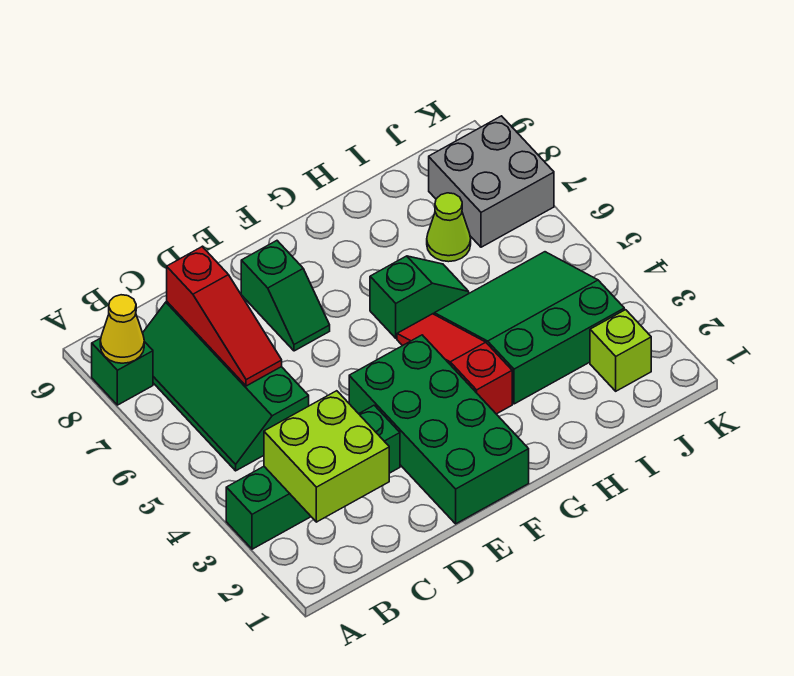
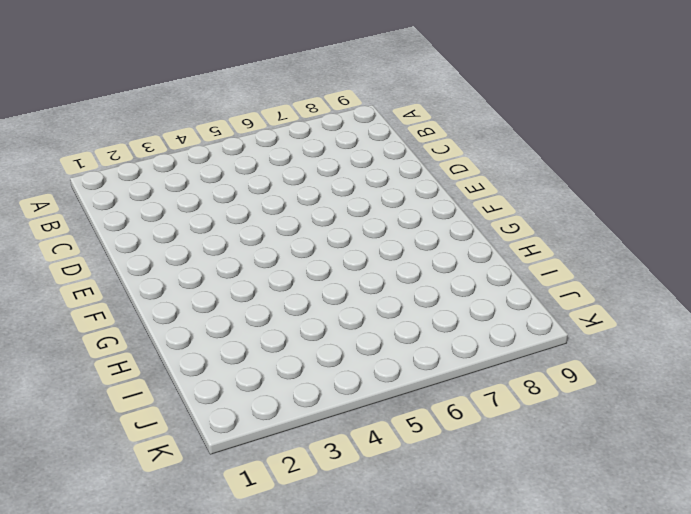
none -> green 1x4 brick [226,405,400,549]
none -> green 1x1 brick [92,338,153,405]
none -> green 2x4 slope [143,302,309,471]

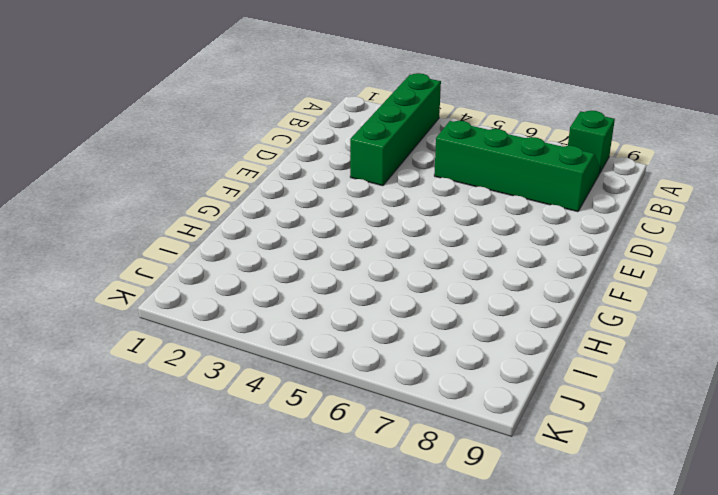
none -> green 2x4 brick [349,335,529,524]
none -> green 1x2 slope [241,241,330,351]
none -> red 1x3 slope [397,314,512,414]

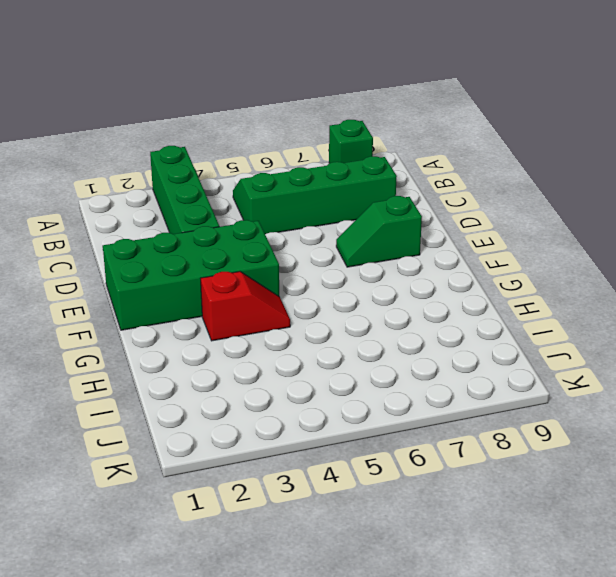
red 1x2 slope [201,272,290,341] -> red 1x3 slope [397,314,512,414]
none -> green 1x2 slope [370,256,469,338]
none -> green 3x3 slope [434,252,624,404]
none -> lime 1x1 cone [427,193,471,262]

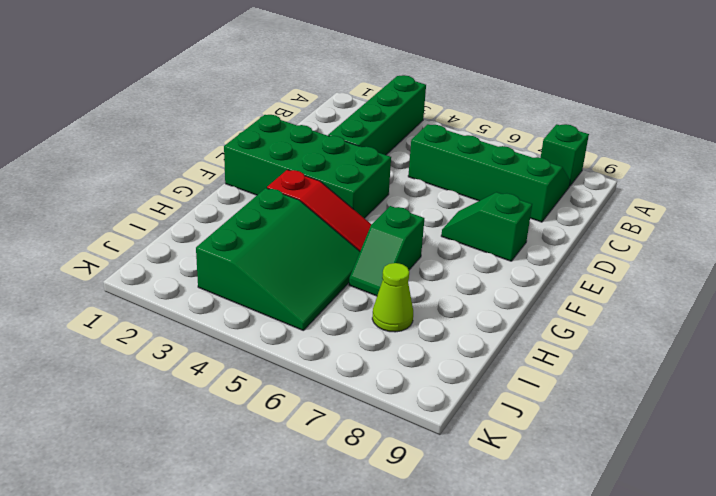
none -> lime 1x1 brick [590,310,651,391]
none -> grey 2x2 brick [429,116,554,247]
none -> yellow 1x1 cone [100,295,144,363]

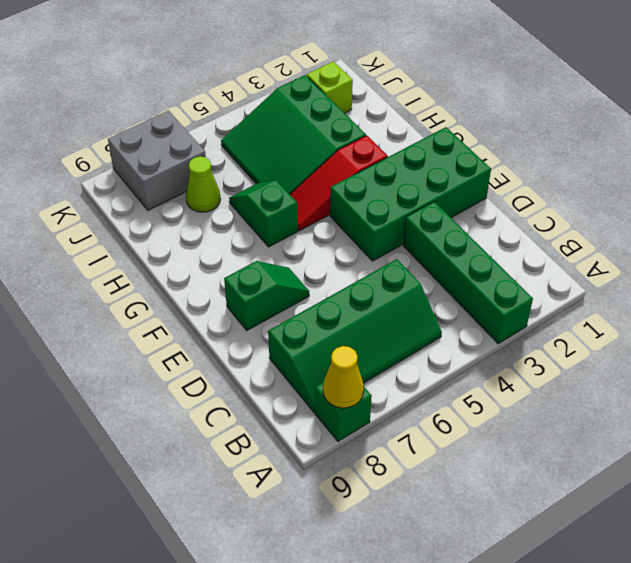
none -> lime 2x2 brick [264,391,389,522]
none -> red 1x3 slope [167,247,282,386]

